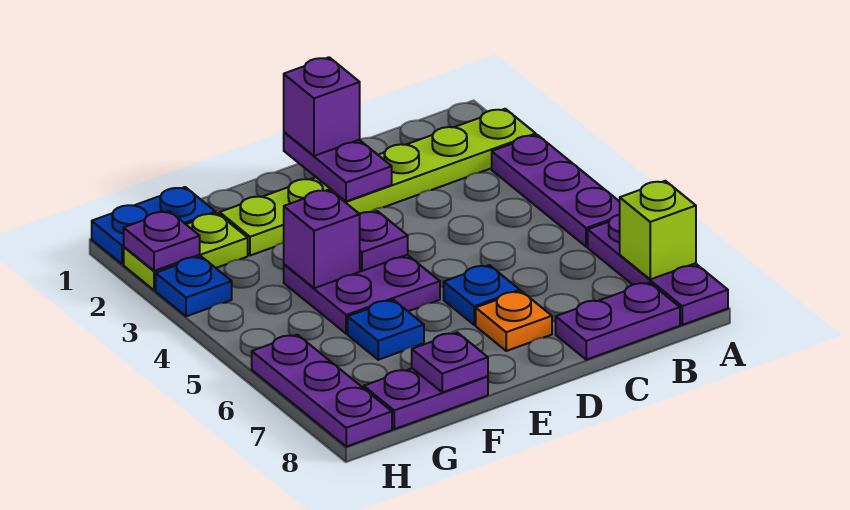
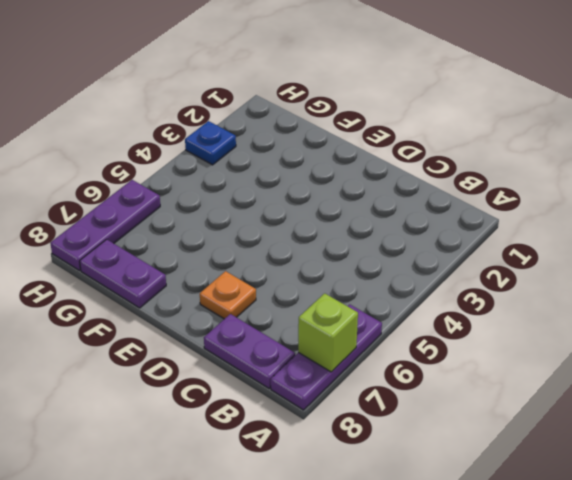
none -> lime 1x6 plate [220,109,536,256]
none -> purple 1x3 plate [492,135,620,247]
none -> blue 1x1 plate [444,265,520,325]

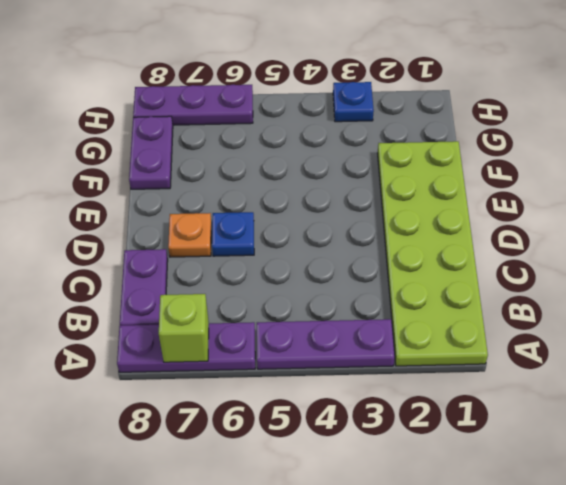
lime 2x6 plate [378,141,488,366] -> lime 1x6 plate [220,109,536,256]
none -> purple 2x2 plate [284,255,440,334]
none -> blue 1x1 plate [348,300,424,360]
none -> blue 1x2 plate [92,187,216,264]

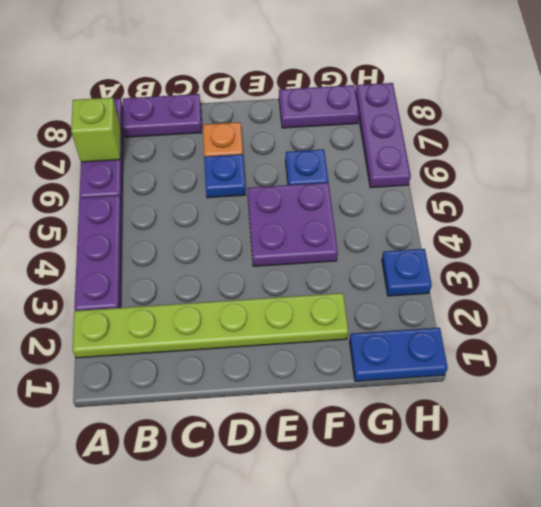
none -> lime 1x2 plate [124,213,248,290]
none -> purple 1x2 plate [284,132,392,201]
none -> purple 1x1 plate [360,211,408,271]

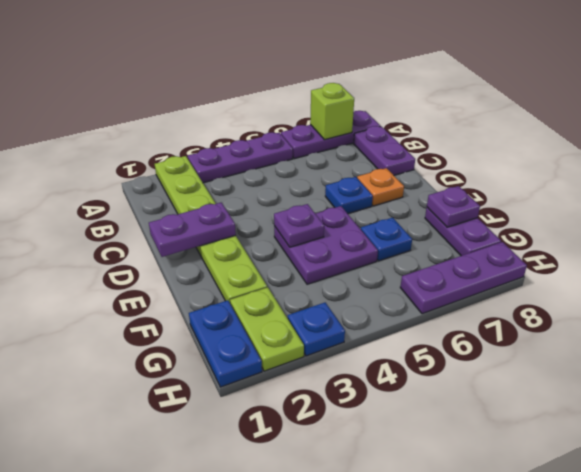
none -> purple 1x1 brick [284,190,360,288]
none -> purple 1x1 plate [124,211,200,271]
none -> purple 1x1 brick [284,57,360,156]

